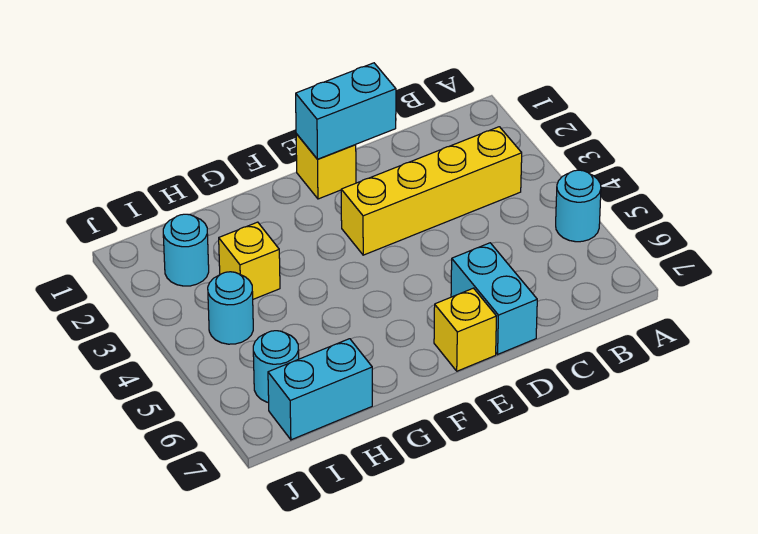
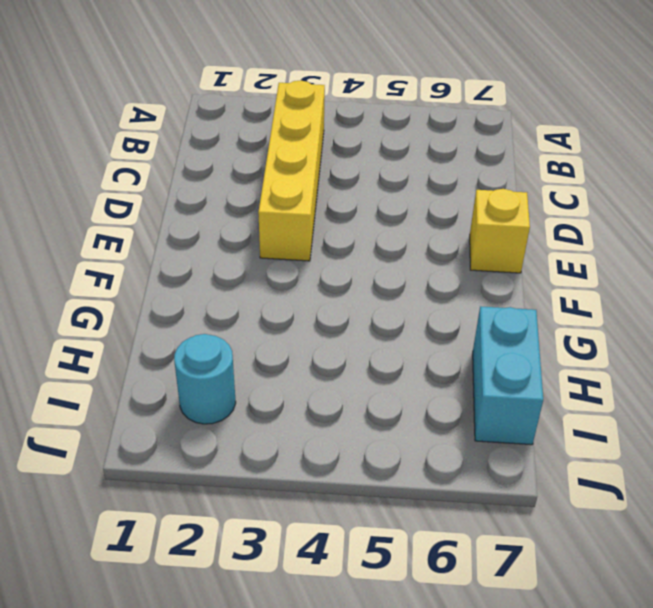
none -> cyan 1x1 round brick [556,170,601,242]
none -> cyan 1x2 brick [451,243,537,354]

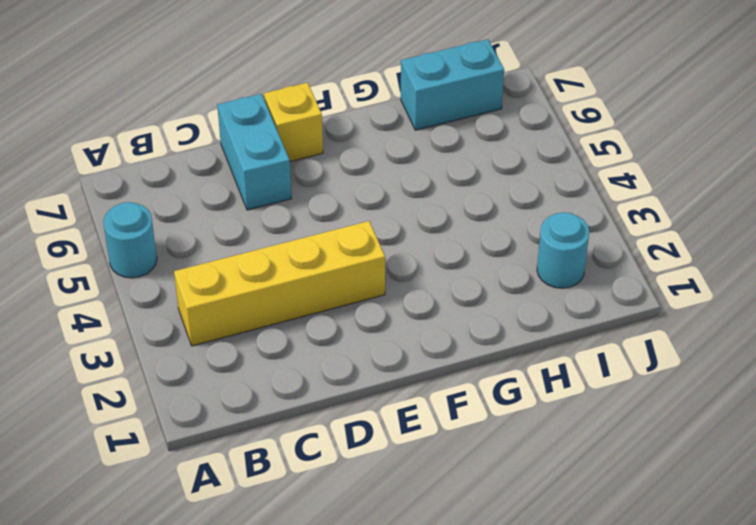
none -> yellow 1x1 brick [296,134,356,199]
none -> yellow 1x1 brick [219,222,280,299]

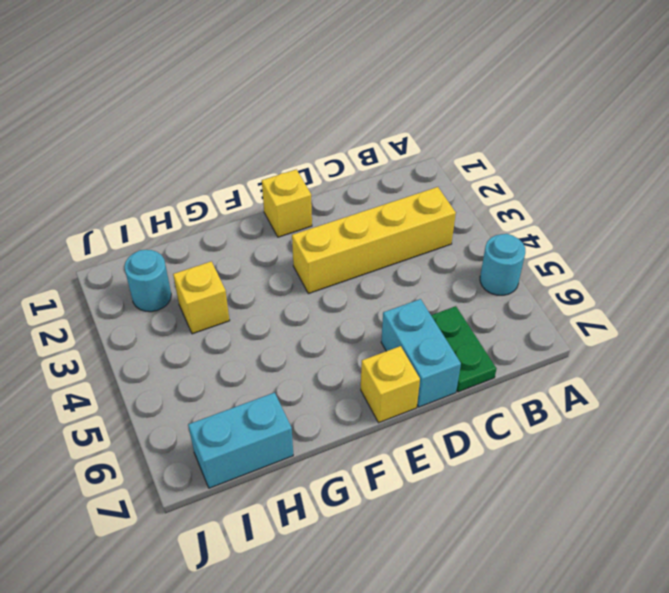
green 1x2 plate [431,306,496,392] -> none
none -> cyan 1x1 round brick [208,272,253,344]
none -> cyan 1x1 round brick [253,331,299,403]

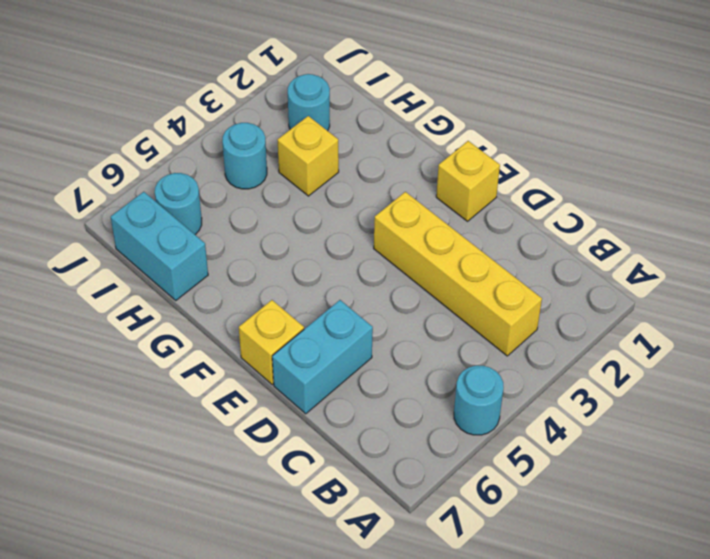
none -> cyan 1x2 brick [296,63,396,159]

